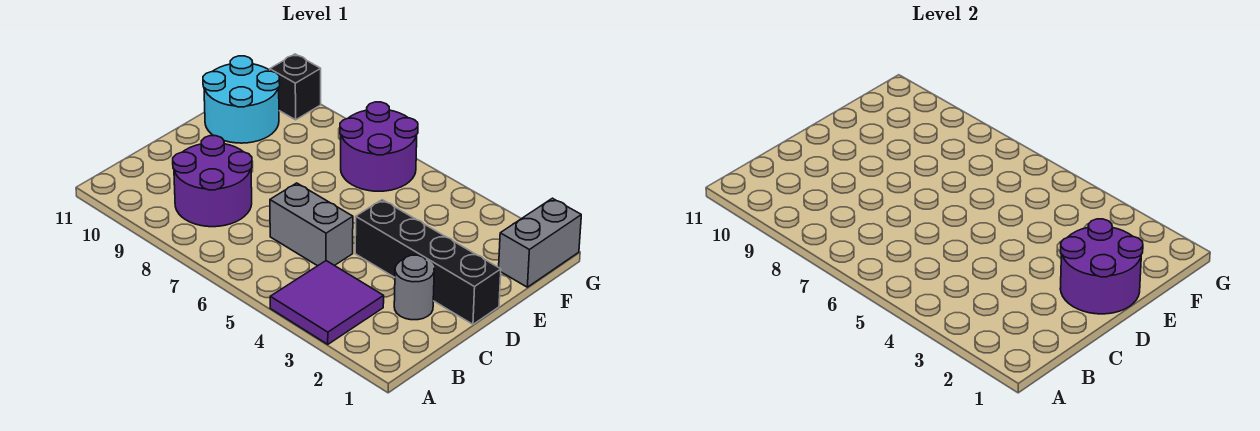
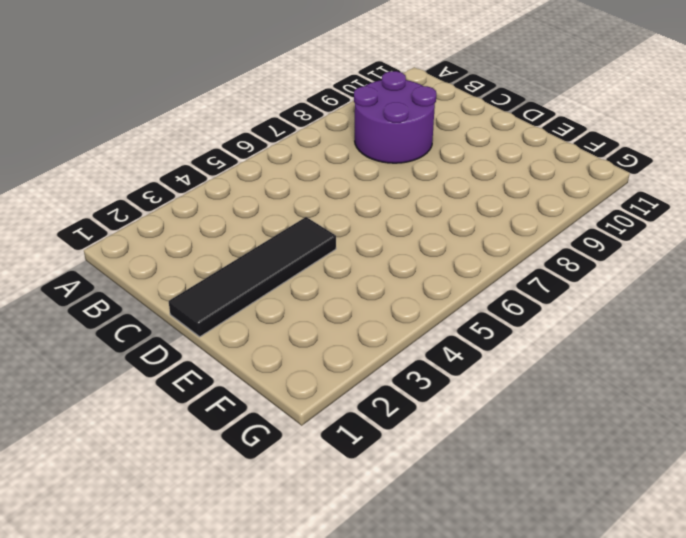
black 1x4 tile [169,217,336,337] -> black 1x4 brick [355,200,501,324]
none -> purple 2x2 tile [270,261,384,344]
none -> grey 1x1 round brick [394,255,434,320]

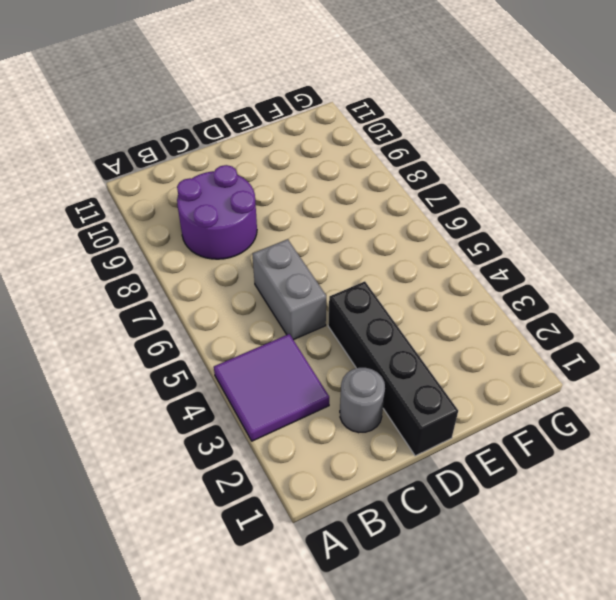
none -> cyan 2x2 round brick [203,56,280,143]
none -> grey 1x2 brick [499,198,581,287]

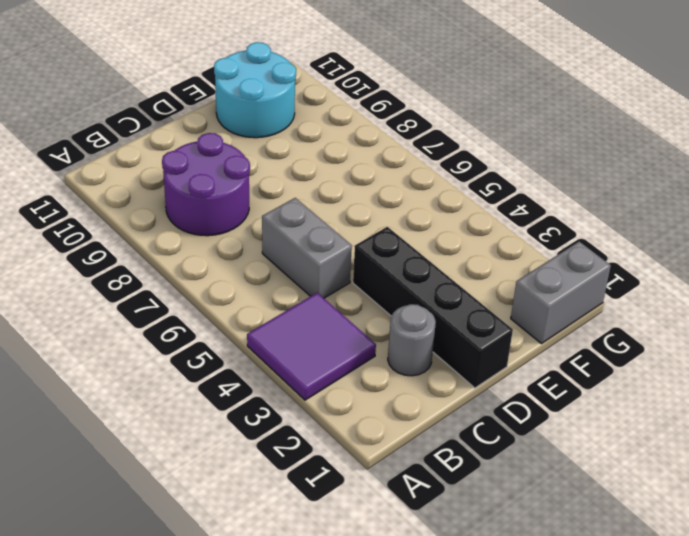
none -> purple 2x2 round brick [340,102,418,191]
none -> black 1x1 brick [270,54,321,120]

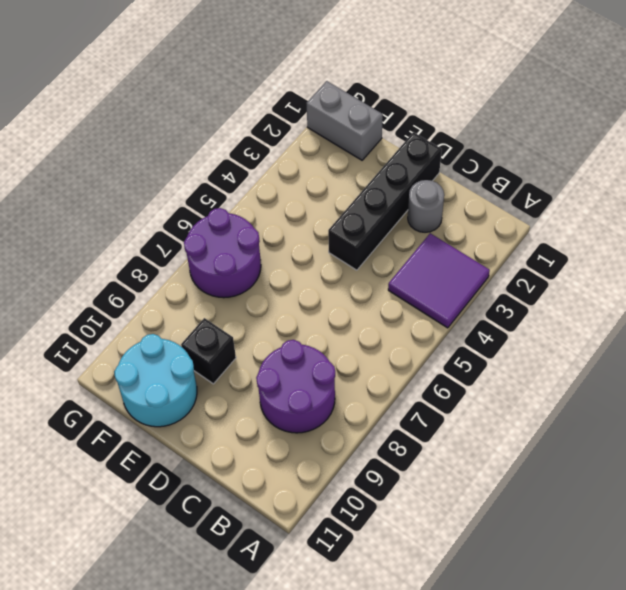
black 1x1 brick [181,318,236,384] -> black 1x1 brick moved to [270,54,321,120]
none -> grey 1x2 brick [270,183,353,266]
none -> purple 2x2 round brick [1060,219,1143,314]

